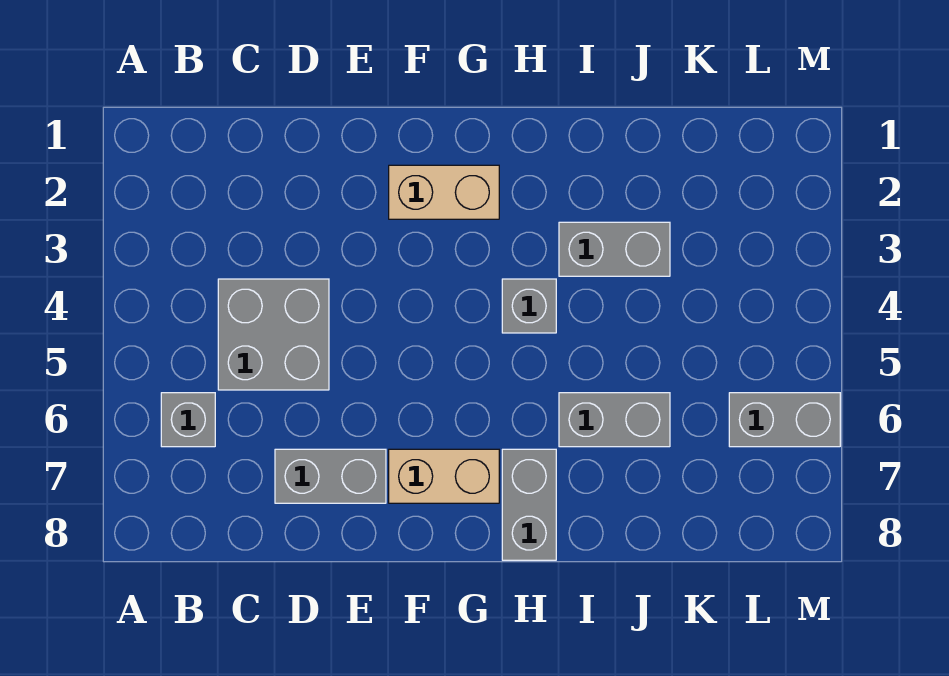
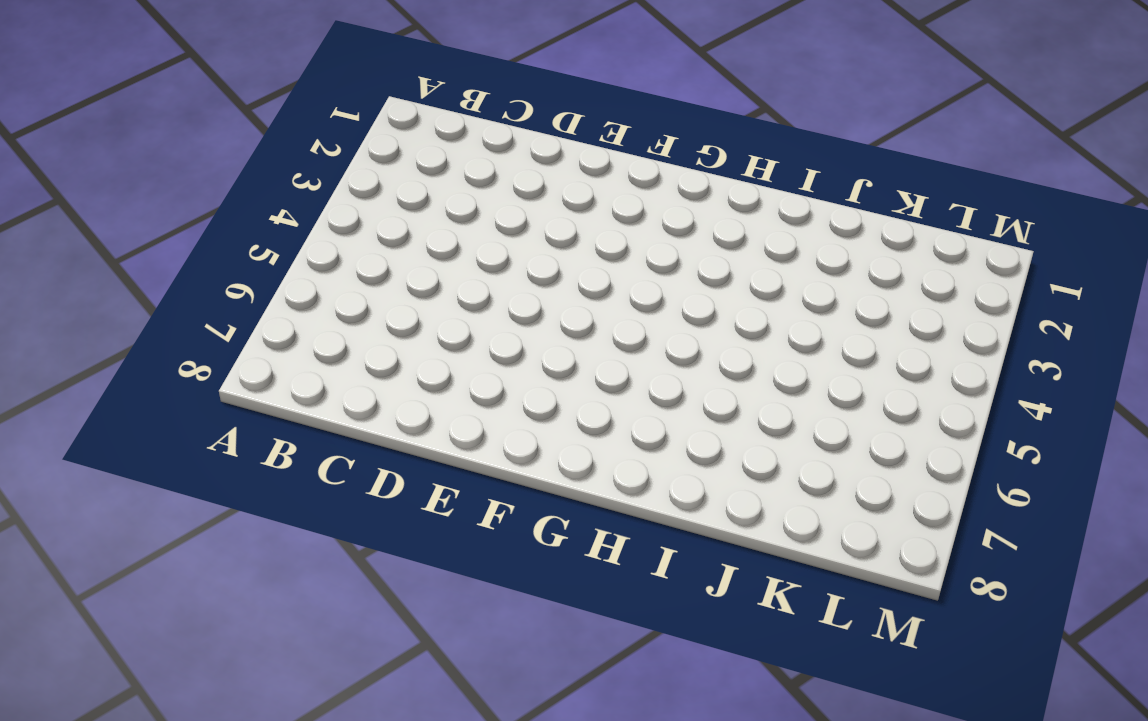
none -> grey 1x1 brick [161,393,215,447]
none -> grey 2x2 brick [218,279,329,390]

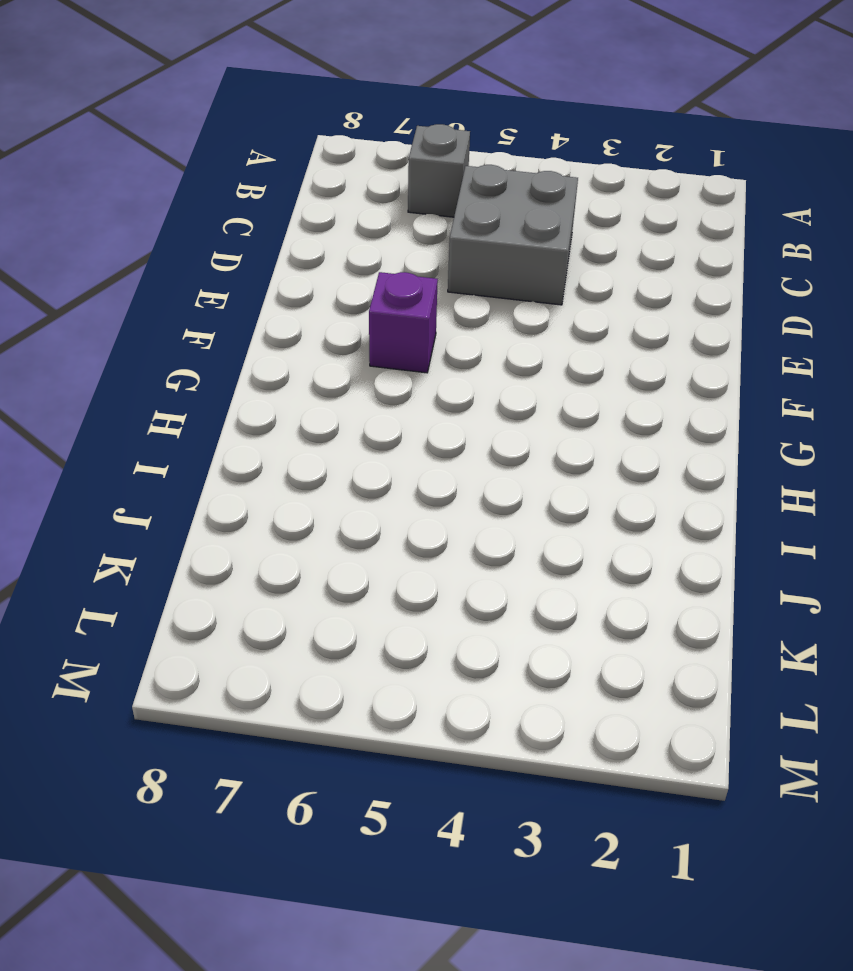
purple 1x1 brick [369,272,438,373] -> none
none -> grey 1x2 brick [275,449,386,503]
none -> tan 1x2 brick [389,165,499,219]

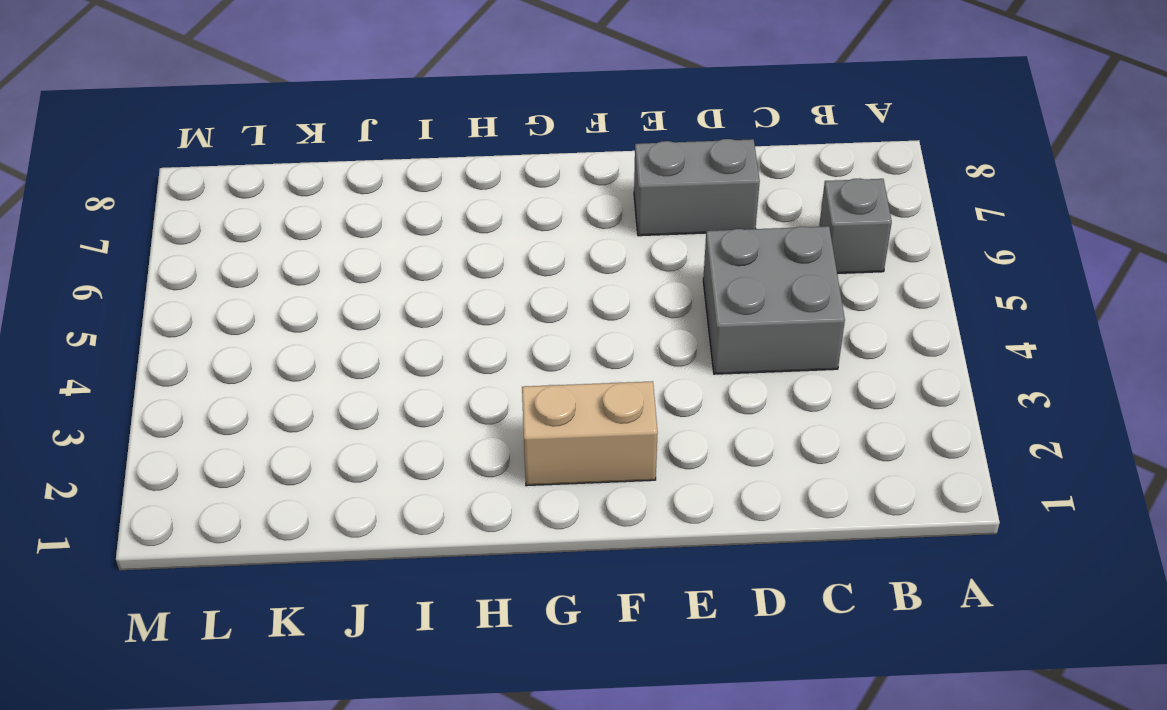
none -> tan 1x2 brick [389,449,499,503]
none -> grey 1x1 brick [502,279,556,333]

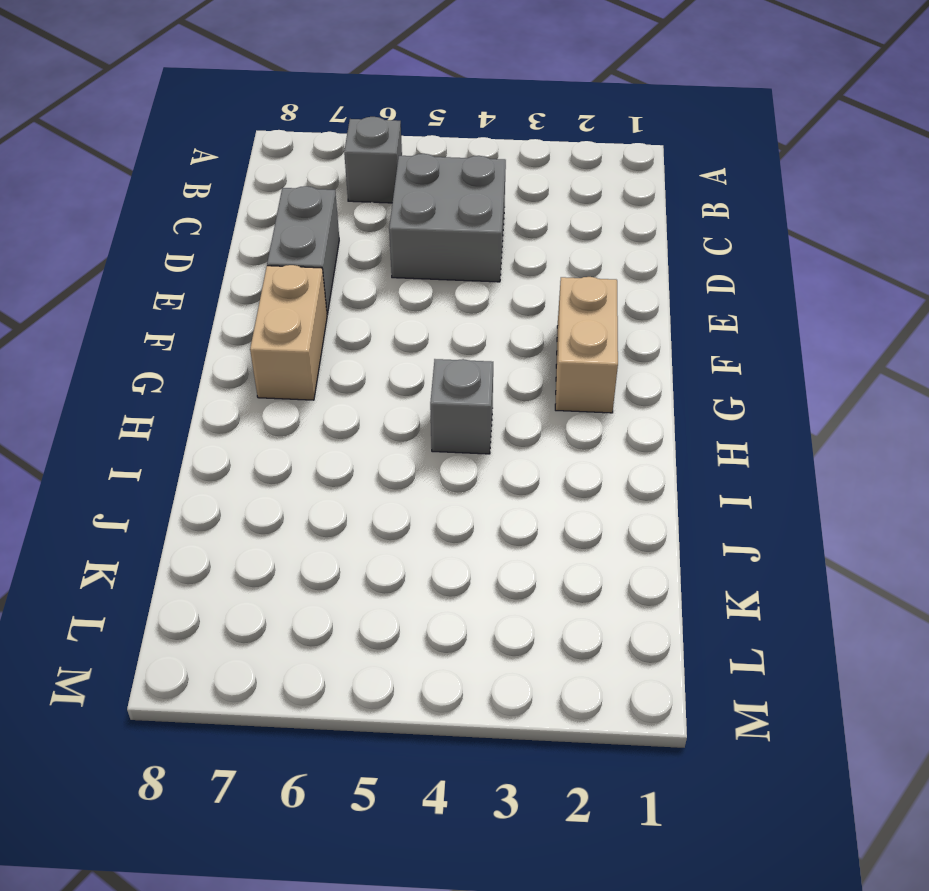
none -> grey 1x2 brick [502,449,556,560]
none -> grey 1x2 brick [559,222,670,276]

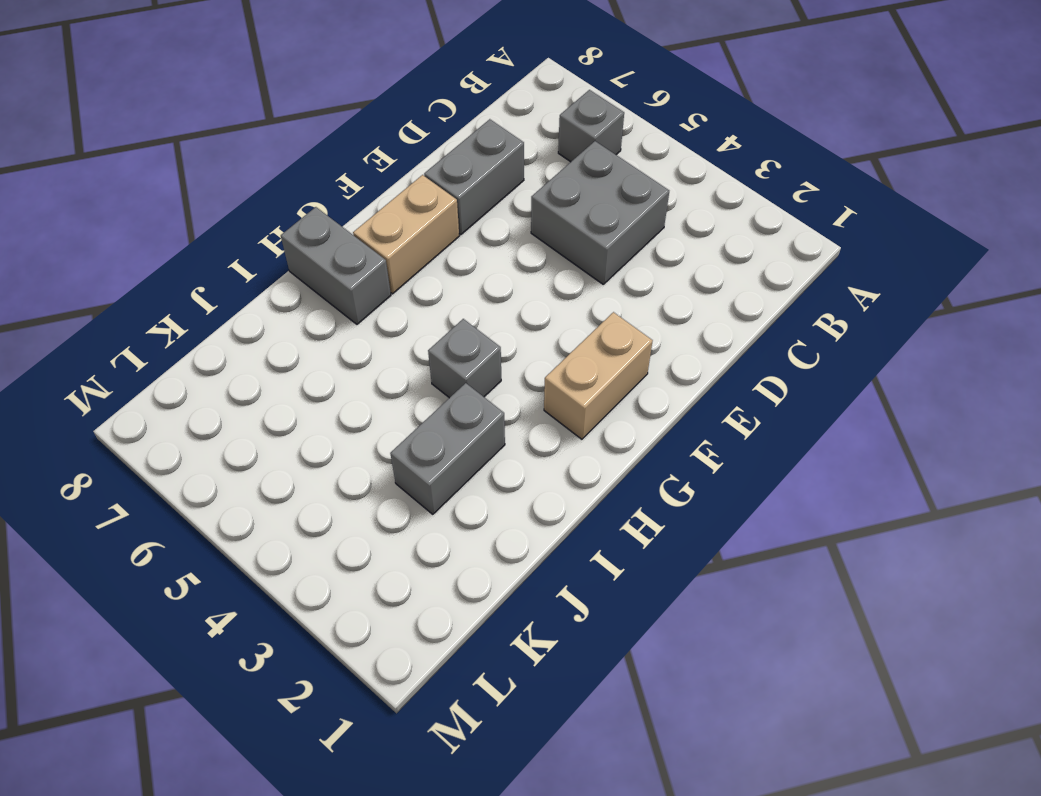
none -> grey 1x2 brick [559,393,670,447]
none -> grey 1x2 brick [729,393,840,447]

